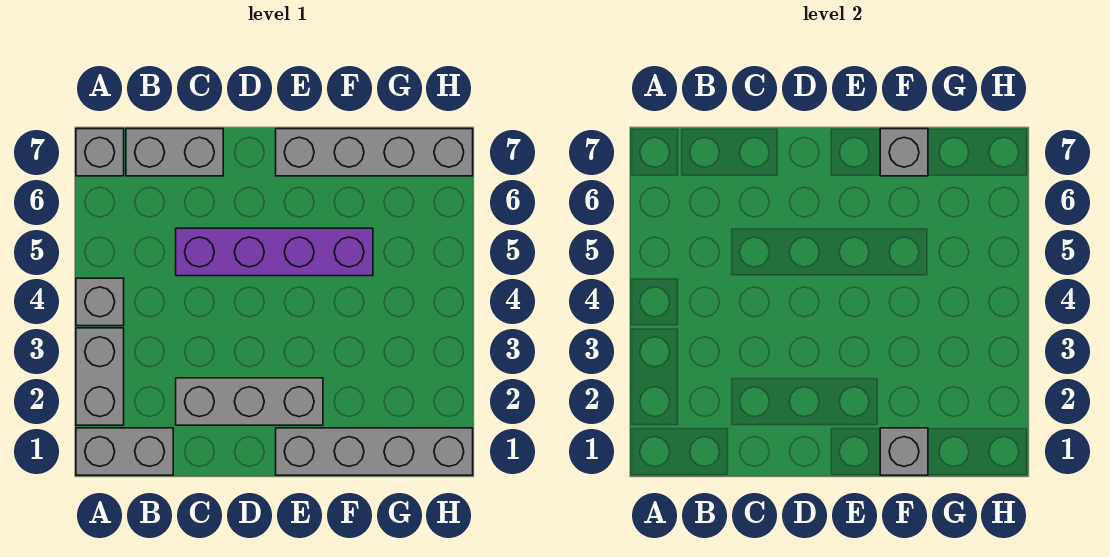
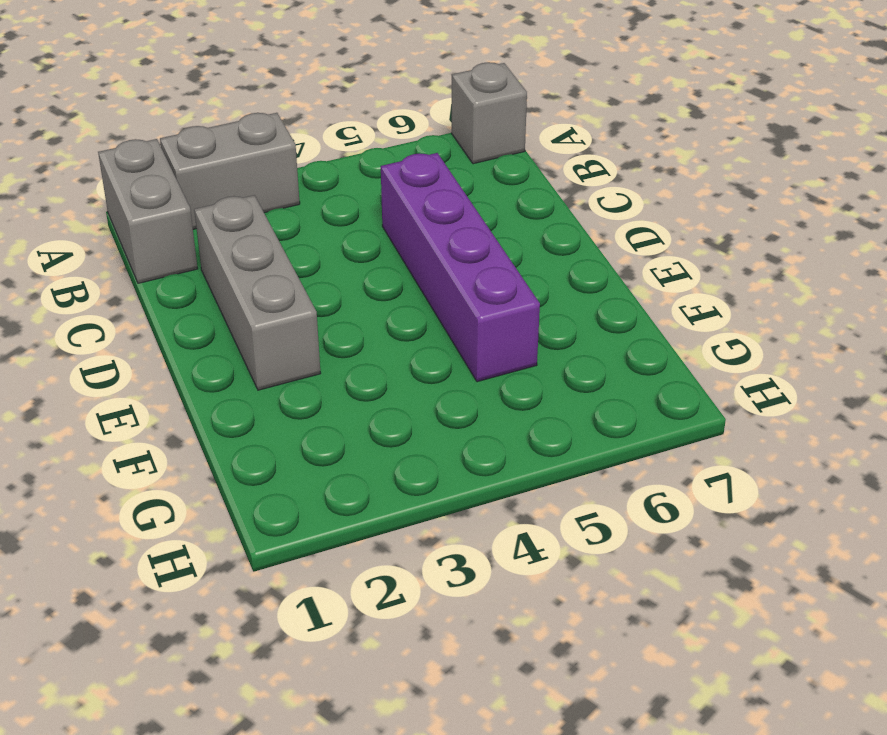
none -> grey 1x1 brick [76,278,124,326]
none -> grey 1x2 brick [126,129,223,176]

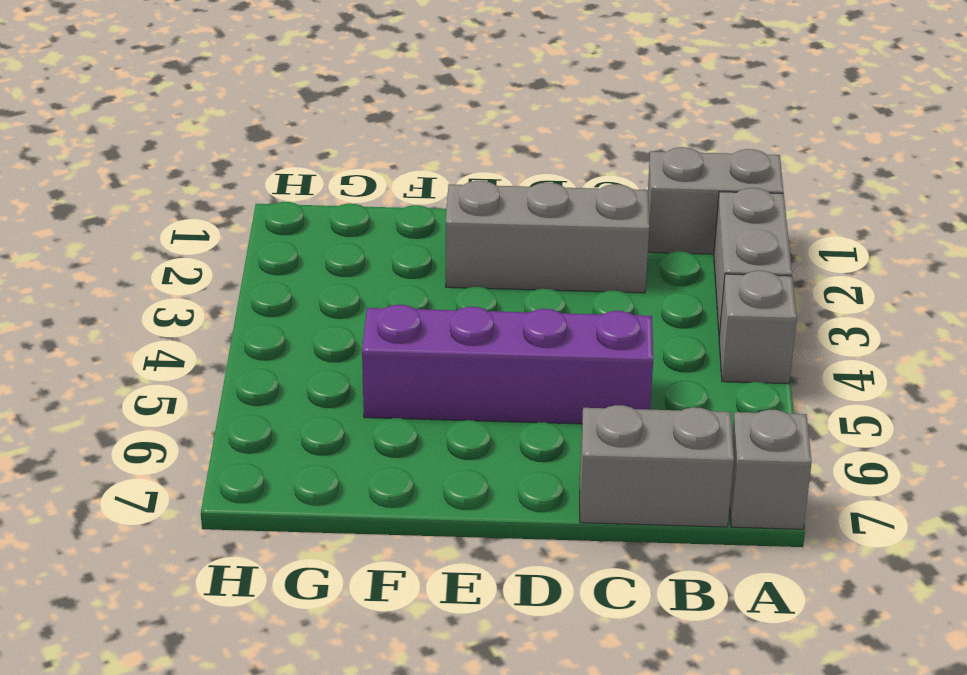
none -> grey 1x4 brick [276,428,473,475]
none -> grey 1x4 brick [276,129,473,176]

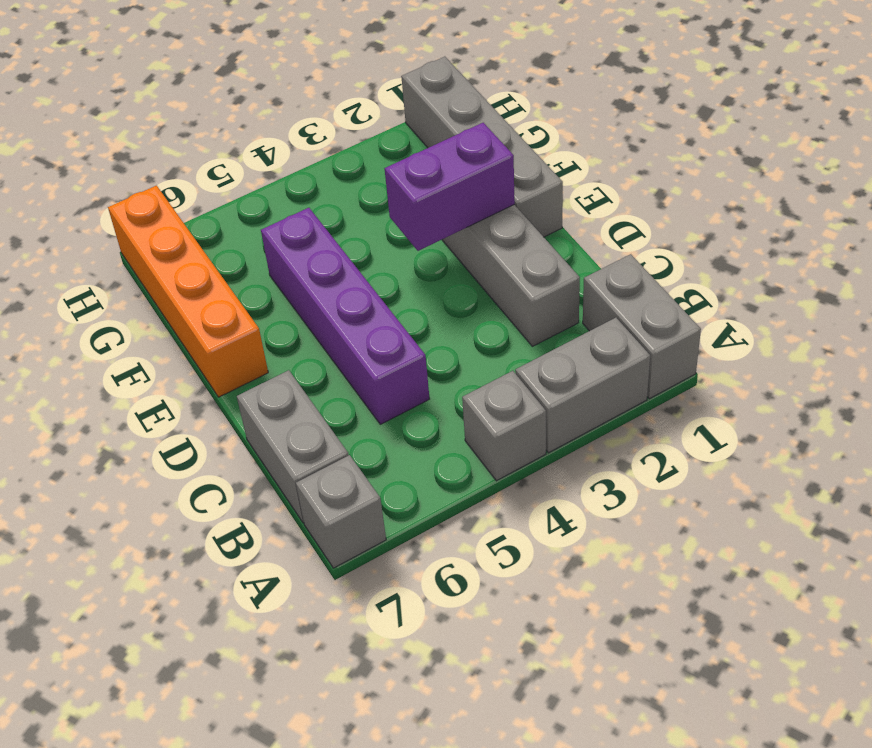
purple 1x2 brick [385,123,515,251] -> none
orange 1x4 brick [108,186,268,397] -> grey 1x4 brick [276,129,473,176]
none -> grey 1x1 brick [880,428,928,475]
none -> grey 1x1 brick [880,129,928,176]

